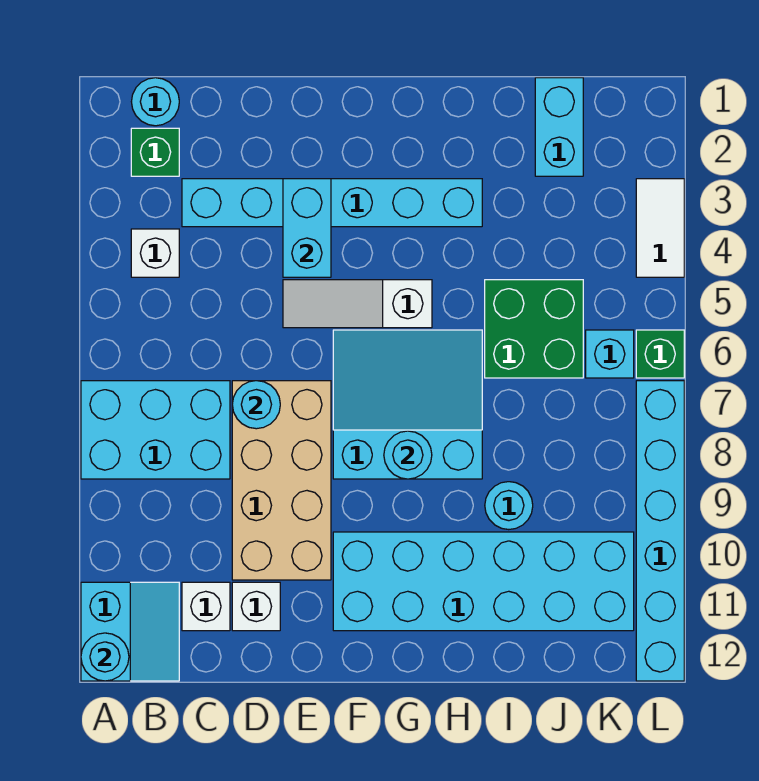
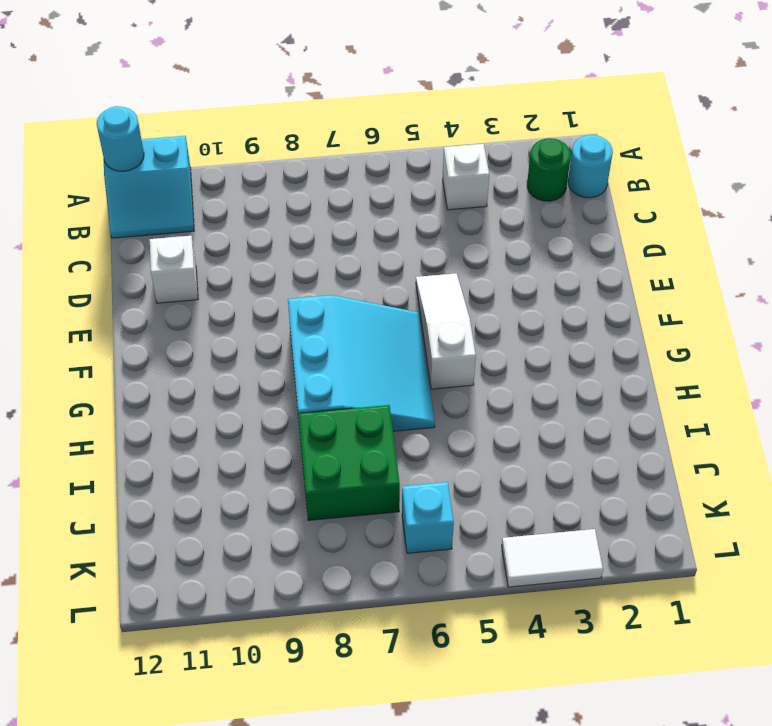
green 1x1 round brick [527,138,571,201] -> green 1x1 brick [131,128,179,176]
green 2x2 brick [298,405,400,520] -> green 2x2 brick moved to [485,280,583,378]
none -> cyan 2x3 brick [81,381,230,479]
none -> cyan 1x6 brick [182,179,482,227]
none -> white 1x1 brick [182,582,230,631]

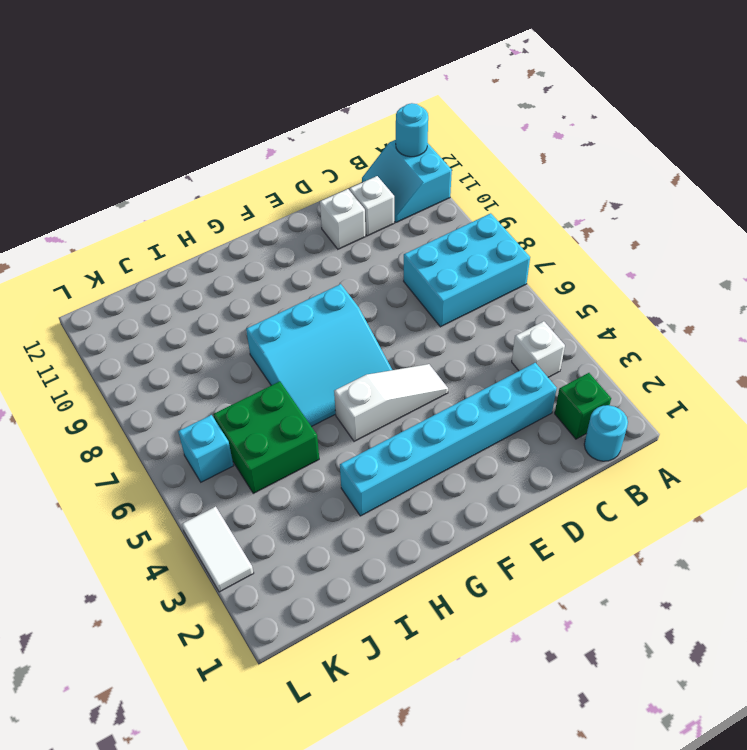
none -> tan 2x4 brick [232,381,331,580]
none -> cyan 2x6 brick [333,532,634,631]
none -> cyan 1x1 round brick [485,482,533,530]

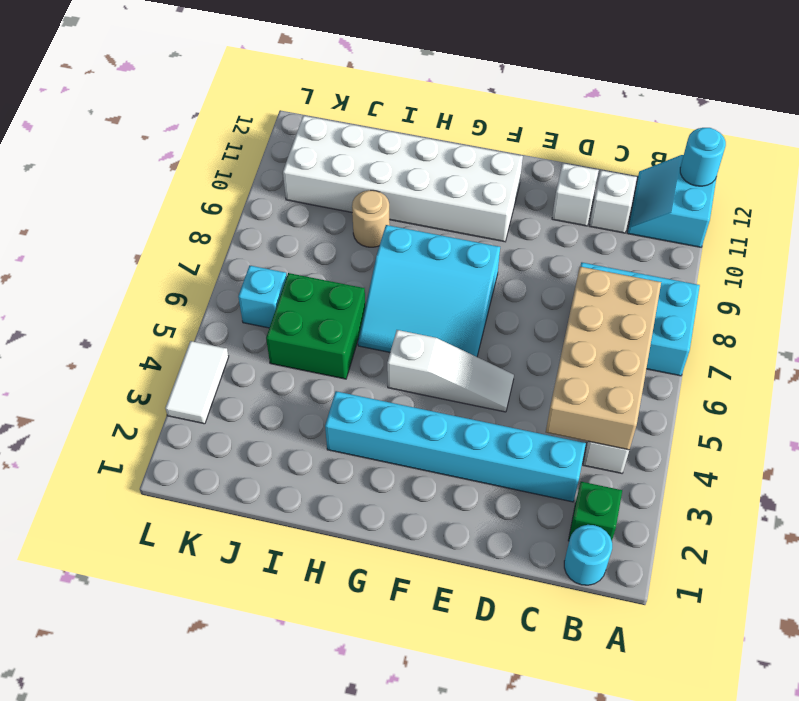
tan 2x4 brick [546,267,661,450] -> tan 2x4 brick moved to [232,381,331,580]
white 2x6 brick [283,116,523,242] -> cyan 2x6 brick [333,532,634,631]
tan 1x1 round brick [352,190,390,247] -> cyan 1x1 round brick [485,482,533,530]
none -> cyan 1x2 brick [535,78,583,176]
none -> green 1x1 brick [636,330,684,378]
none -> cyan 1x6 brick [636,381,684,681]

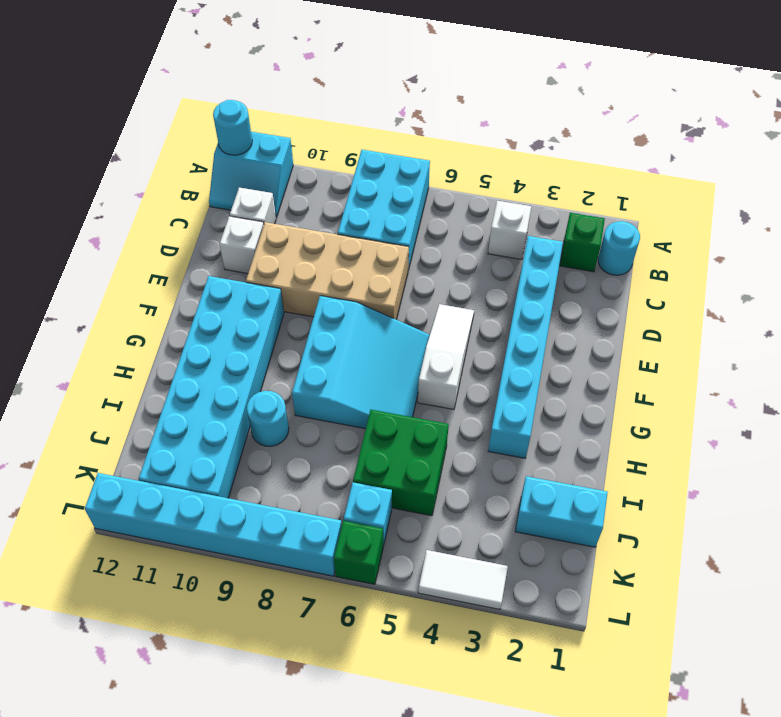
none -> cyan 1x1 round brick [232,381,280,429]
none -> cyan 1x2 brick [283,179,331,277]
none -> cyan 1x1 round brick [384,431,432,479]

